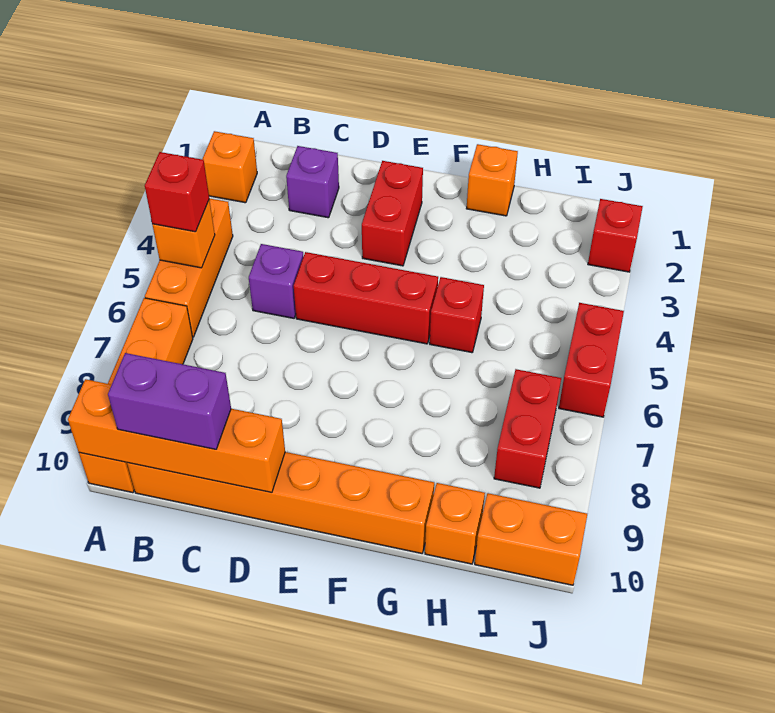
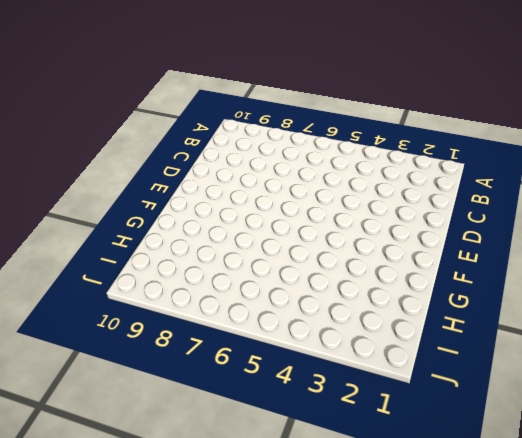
none -> orange 1x1 brick [202,131,257,203]
none -> orange 1x3 brick [145,198,233,337]
none -> orange 1x4 brick [79,298,193,493]

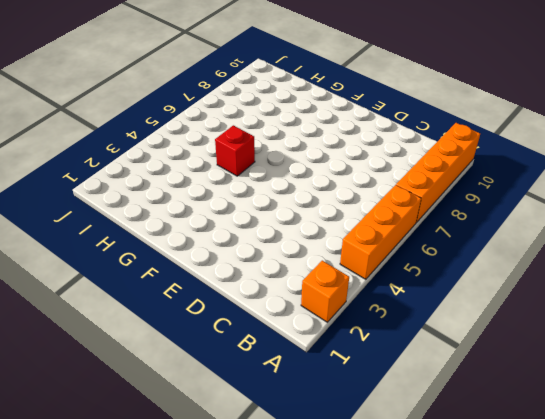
none -> orange 1x6 brick [127,452,434,553]
none -> purple 1x1 brick [286,146,339,218]
none -> purple 1x1 brick [249,244,304,318]

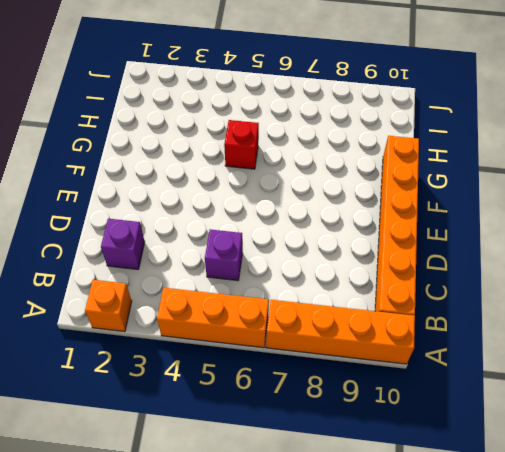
none -> red 1x3 brick [294,252,438,344]
none -> red 1x2 brick [362,161,423,266]
none -> orange 1x1 brick [466,144,518,216]

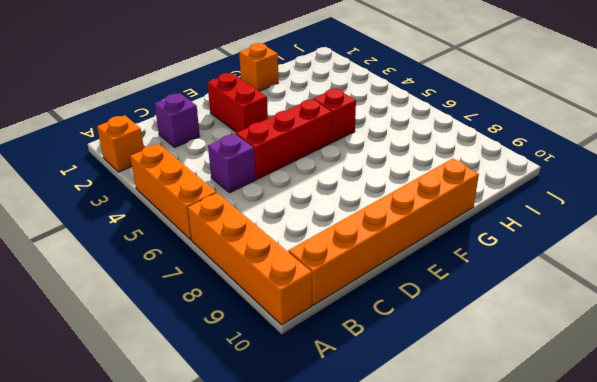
none -> orange 1x1 brick [425,483,485,564]
none -> red 1x2 brick [494,369,561,488]
none -> orange 1x2 brick [475,493,587,585]

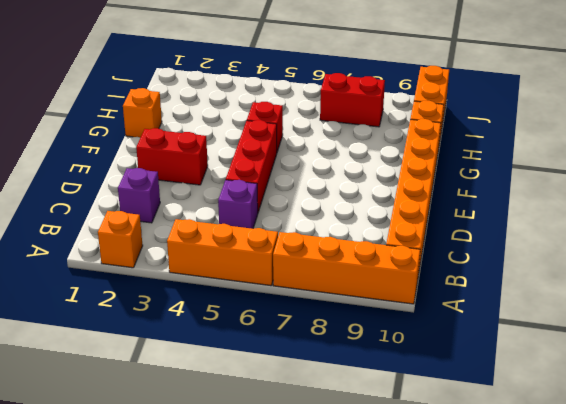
none -> red 1x1 brick [588,199,643,272]
none -> red 1x2 brick [559,303,624,417]
none -> orange 1x1 brick [152,199,215,268]

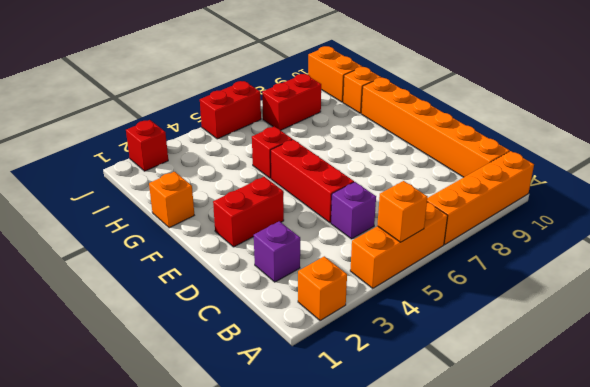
none -> orange 1x4 brick [68,379,285,493]
none -> red 1x1 brick [145,152,209,232]
none -> purple 1x2 brick [108,353,231,449]

